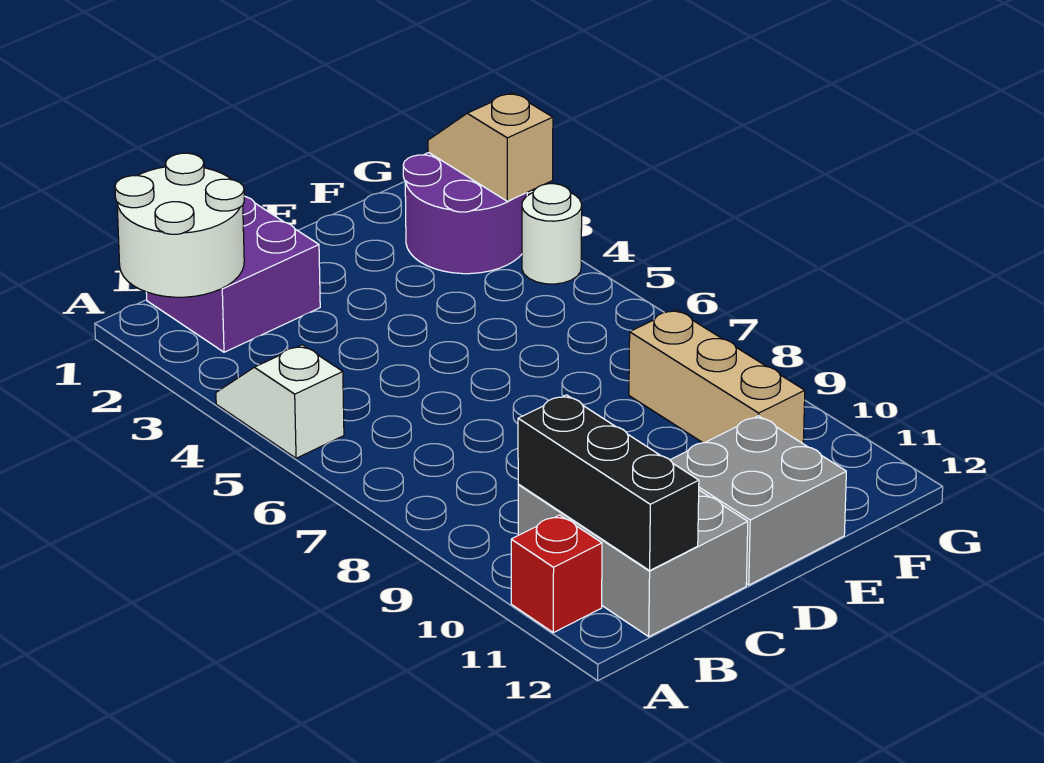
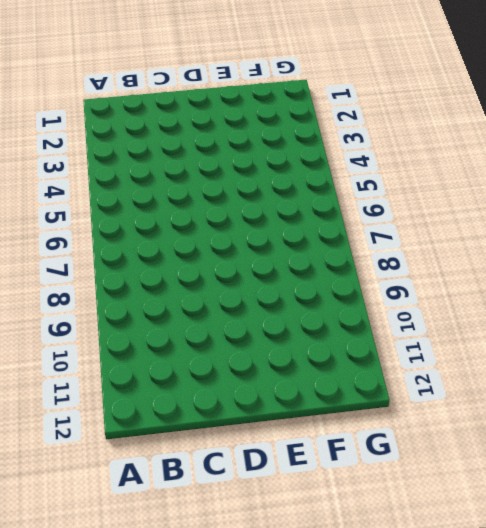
none -> white 1x2 slope [216,345,344,458]
none -> red 1x1 brick [511,515,602,633]

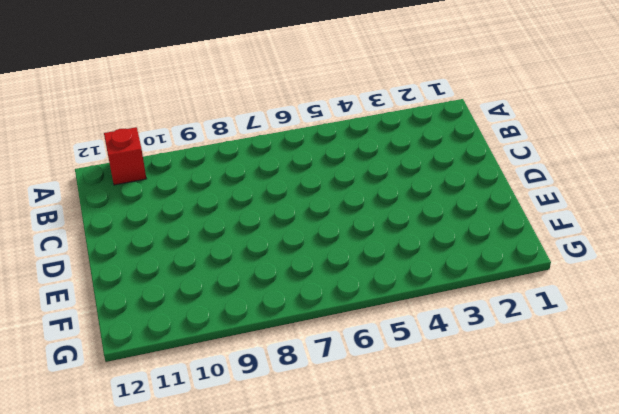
none -> white 1x2 slope [216,345,344,458]
none -> purple 2x2 brick [146,196,320,352]

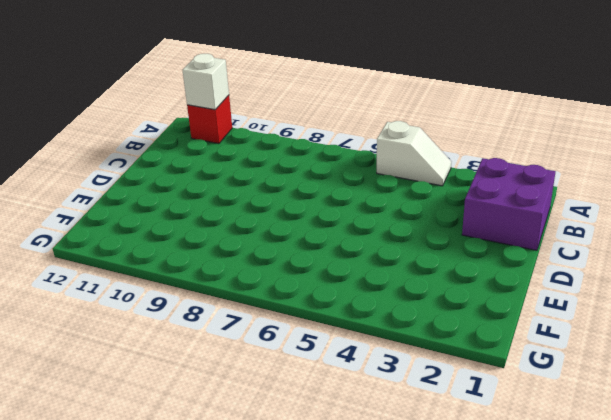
white 1x1 brick [183,54,229,110] -> none
none -> grey 2x3 brick [518,484,748,637]
none -> grey 2x2 brick [670,416,846,585]

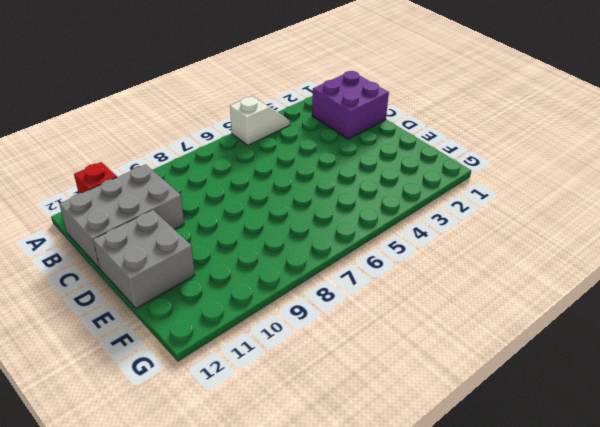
none -> purple 2x2 round brick [403,153,527,274]
none -> tan 1x3 brick [629,310,805,443]

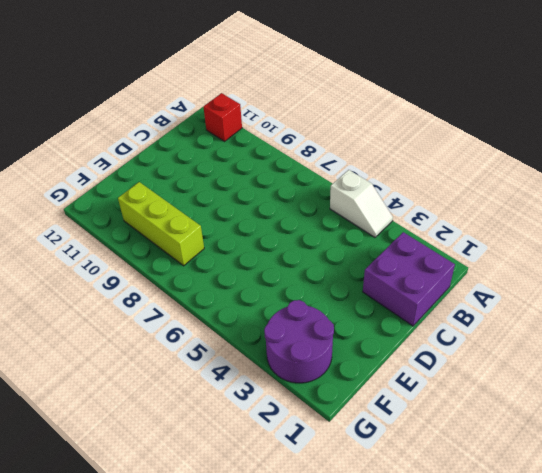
lime 1x3 brick [118,182,204,266] -> tan 1x3 brick [629,310,805,443]
none -> grey 2x3 brick [518,484,748,637]
none -> grey 2x2 brick [670,416,846,585]

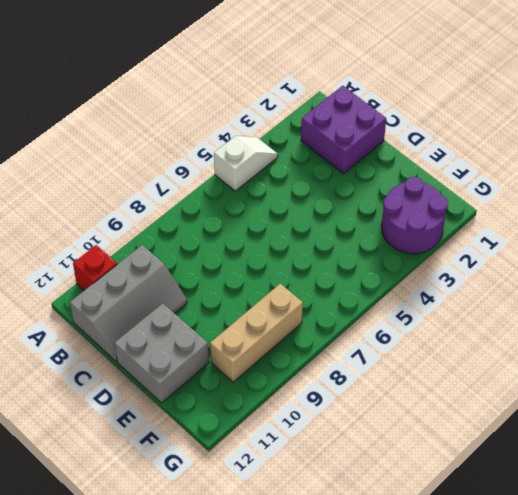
grey 2x3 slope [70,245,187,361] -> grey 2x3 brick [518,484,748,637]
none -> white 1x1 round brick [522,184,582,284]
none -> white 2x2 round brick [115,153,244,297]

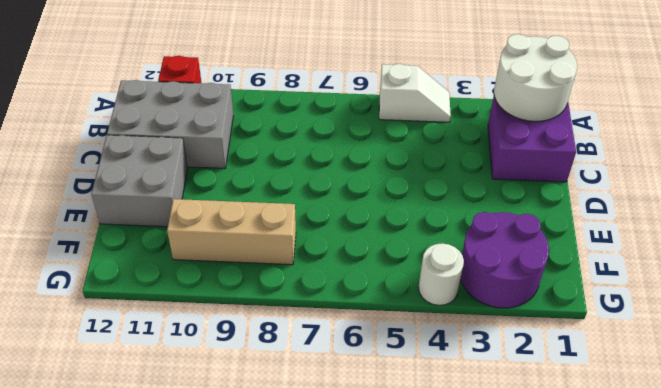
none -> black 1x3 brick [518,395,699,571]
none -> tan 1x2 slope [428,93,553,201]

